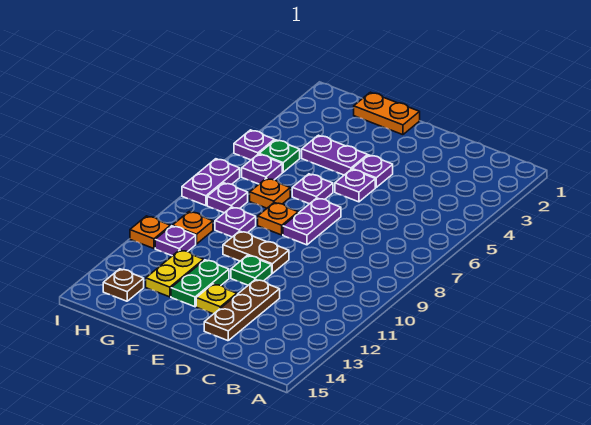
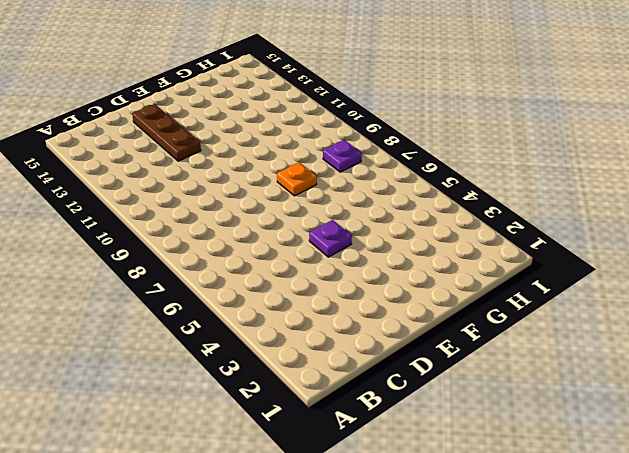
none -> purple 1x1 plate [352,155,393,187]
none -> purple 1x2 plate [283,198,341,245]
none -> brown 1x2 plate [223,231,289,273]

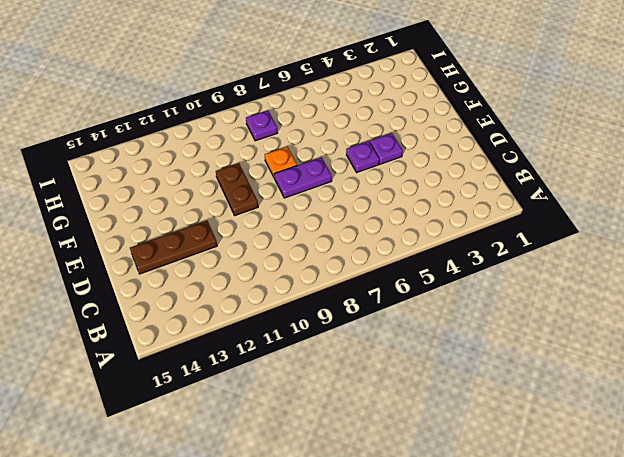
none -> green 1x1 plate [231,255,272,285]
none -> yellow 1x1 plate [196,284,237,314]
none -> orange 1x2 plate [354,92,420,135]

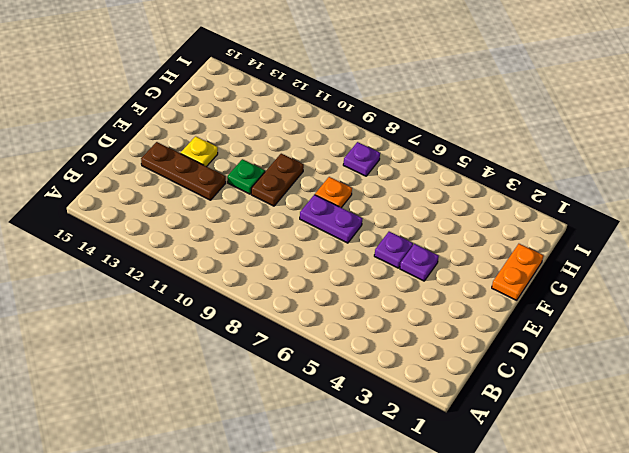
none -> purple 1x2 plate [302,135,368,175]
none -> purple 1x1 plate [292,174,333,204]
none -> green 1x2 plate [171,260,229,307]

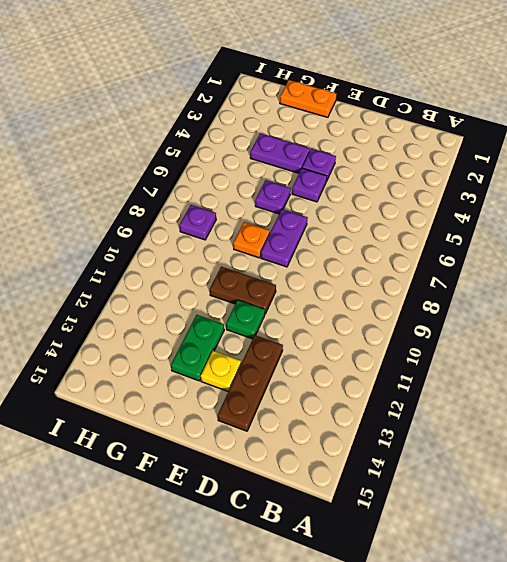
none -> orange 1x1 plate [250,178,290,208]
none -> purple 1x1 plate [215,207,256,237]
none -> yellow 1x2 plate [146,250,204,297]

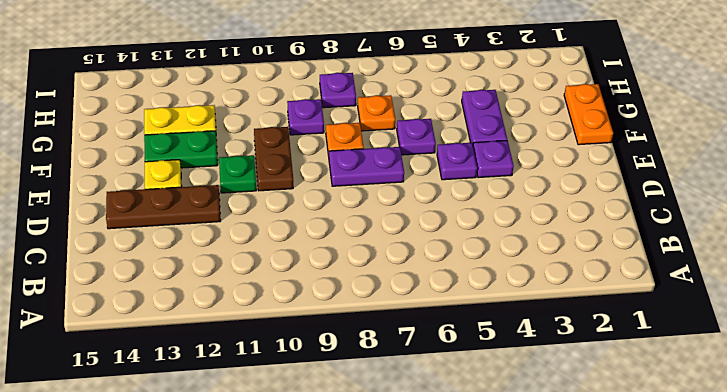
none -> green 1x1 plate [259,140,300,172]
none -> purple 1x1 plate [242,154,282,184]
none -> orange 1x1 plate [173,212,213,244]

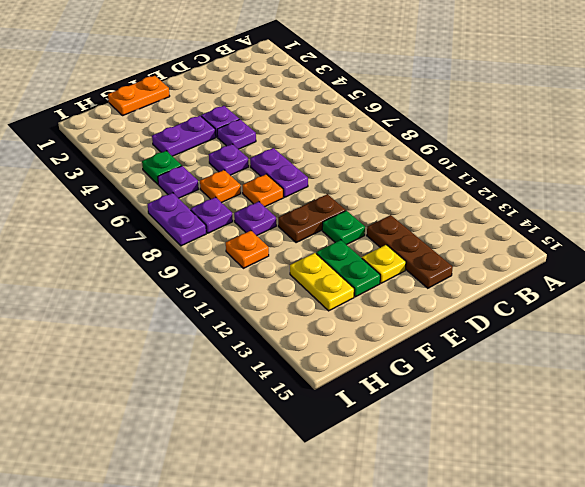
none -> purple 1x1 plate [155,226,196,256]
none -> brown 1x1 plate [103,269,144,301]
none -> purple 1x1 plate [234,130,274,160]

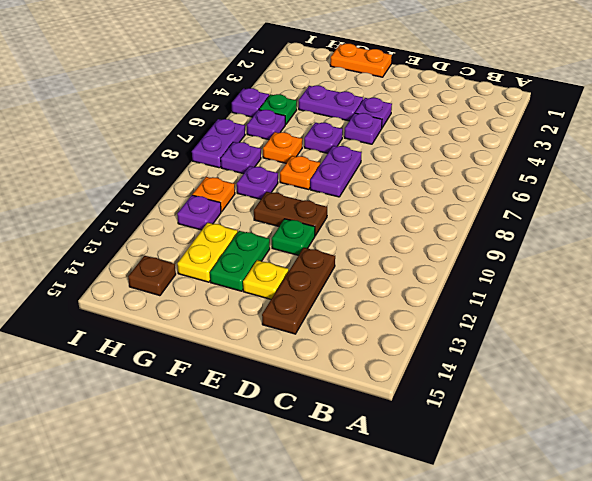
none -> orange 1x1 plate [130,216,170,249]

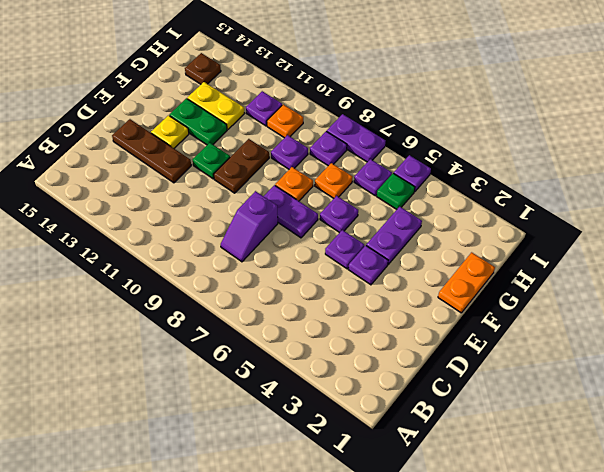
purple 1x2 slope [221,191,278,262] -> none
none -> orange 1x1 plate [130,216,170,249]

